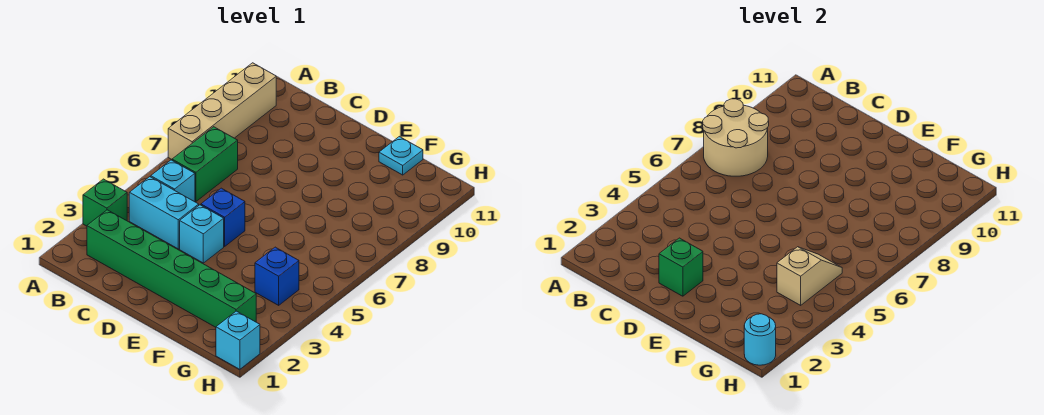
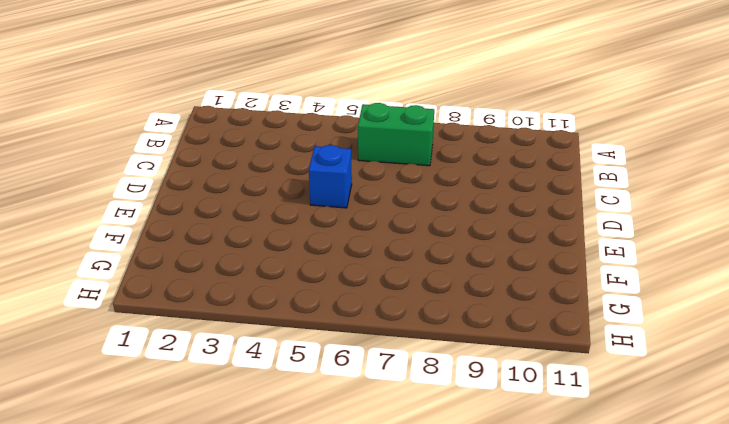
none -> green 1x1 brick [83,179,127,226]
none -> tan 1x4 brick [168,63,276,159]
none -> green 1x6 brick [87,210,256,327]

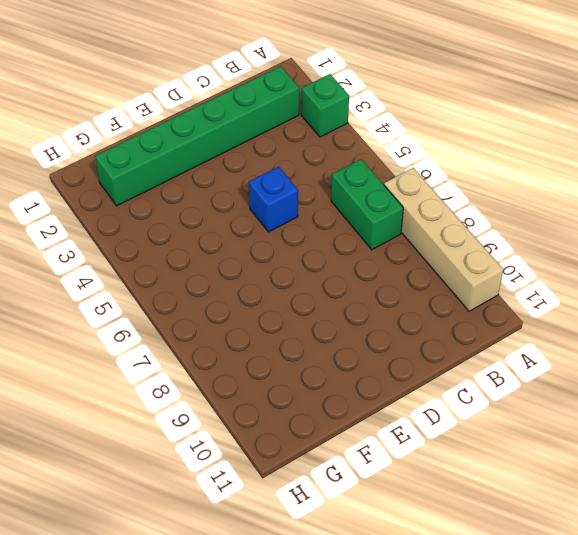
none -> cyan 1x2 brick [129,177,199,249]
none -> cyan 1x1 brick [151,160,195,202]
none -> cyan 1x1 brick [180,205,224,263]

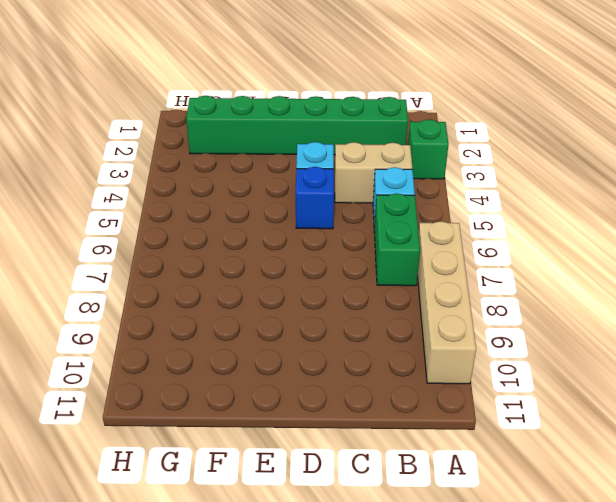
tan 1x2 brick [335,142,412,203] -> cyan 1x2 brick [129,177,199,249]
none -> cyan 1x1 plate [379,137,423,175]
none -> blue 1x1 brick [255,247,299,305]
none -> cyan 1x1 brick [216,311,260,369]

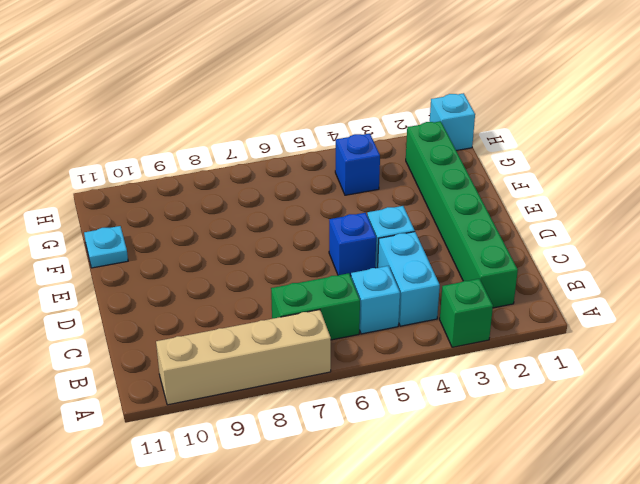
none -> tan 2x2 round brick [703,99,769,176]
none -> green 1x1 brick [659,238,703,296]
none -> tan 1x2 slope [777,247,842,305]

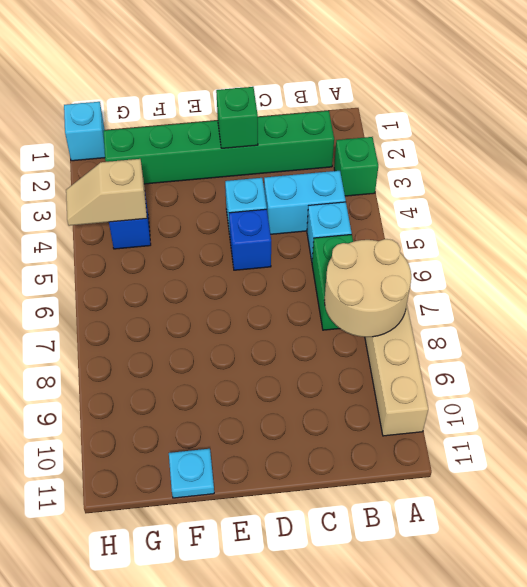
tan 1x2 slope [66,159,147,226] -> tan 1x2 slope turned to [777,247,842,305]
none -> cyan 1x1 round brick [744,314,776,365]

